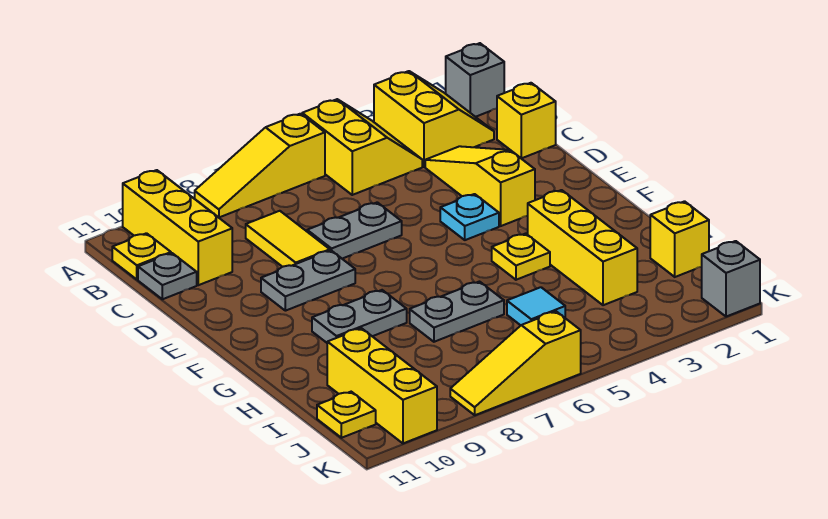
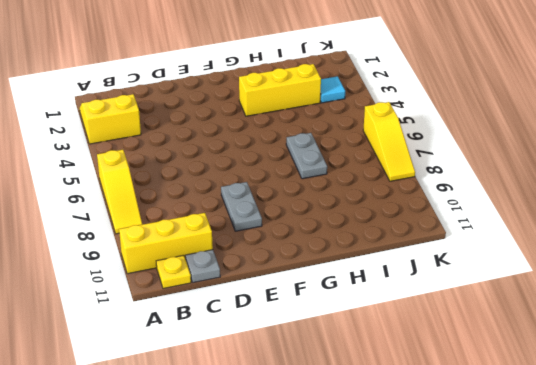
cyan 1x1 tile [320,76,345,103] -> cyan 1x1 tile moved to [507,287,565,325]
none -> grey 1x1 brick [446,43,504,117]
none -> yellow 2x2 slope [302,99,422,195]
none -> yellow 1x1 brick [497,83,556,158]

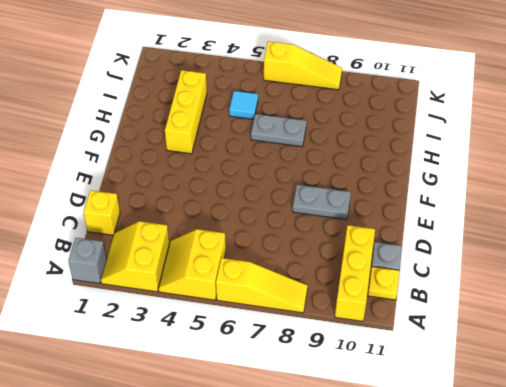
none -> yellow 1x3 slope [425,146,535,226]
none -> yellow 1x2 tile [246,211,330,267]
none -> grey 1x2 plate [307,202,402,259]

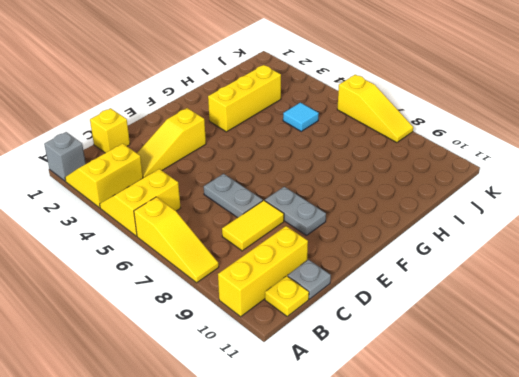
none -> cyan 1x1 plate [440,194,499,240]
none -> yellow 1x1 plate [492,234,550,280]
none -> grey 1x2 plate [312,290,407,343]

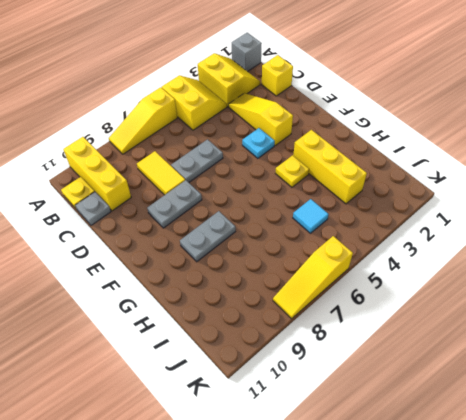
none -> grey 1x2 plate [410,282,504,342]
none -> yellow 1x1 brick [650,201,709,277]
none -> yellow 1x3 brick [327,328,437,443]

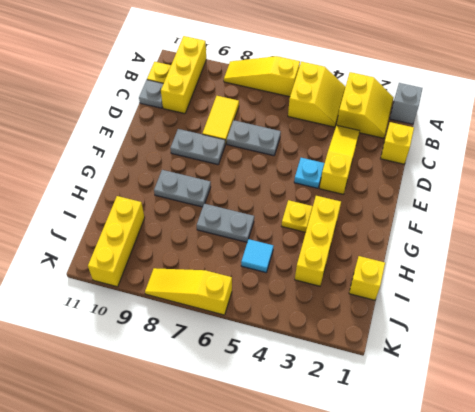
none -> yellow 1x1 plate [317,392,376,438]
none -> grey 1x1 brick [702,241,760,317]

